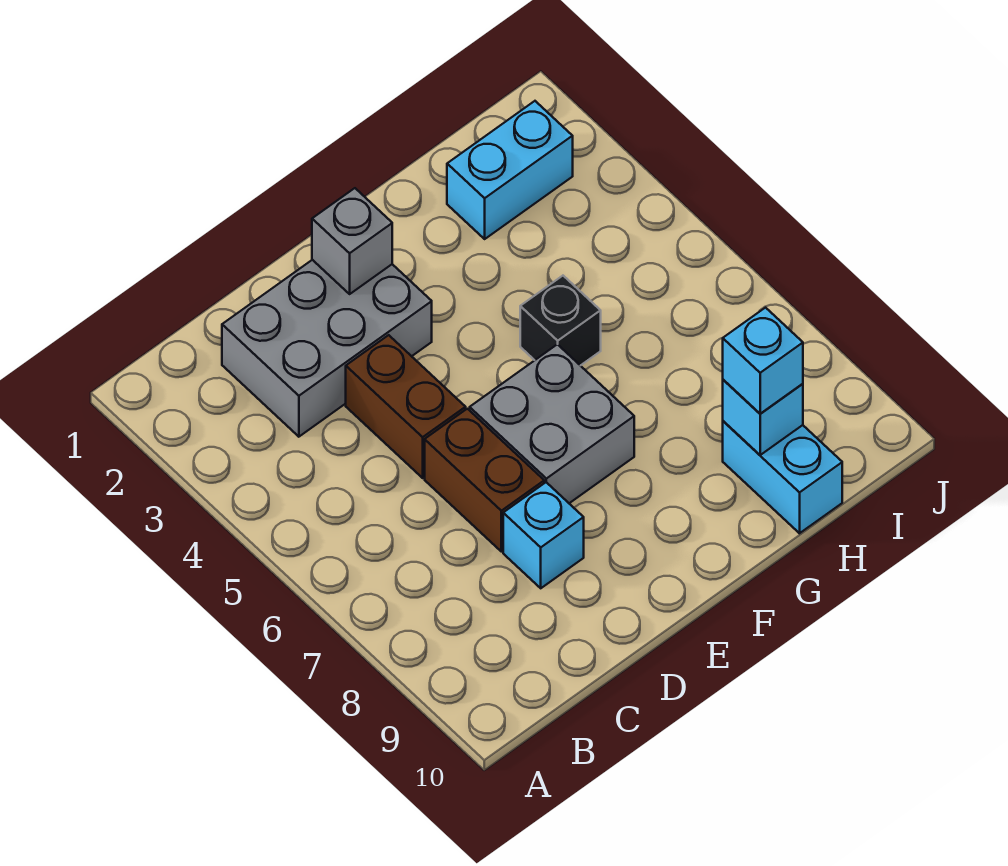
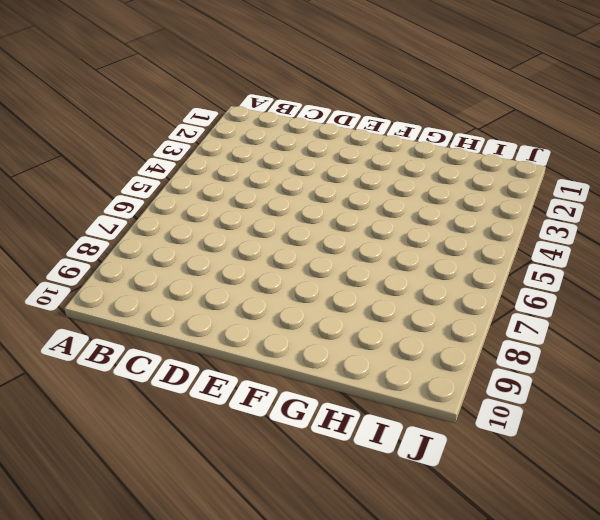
none -> grey 2x3 brick [222,260,432,437]
none -> brown 1x2 brick [346,335,466,478]

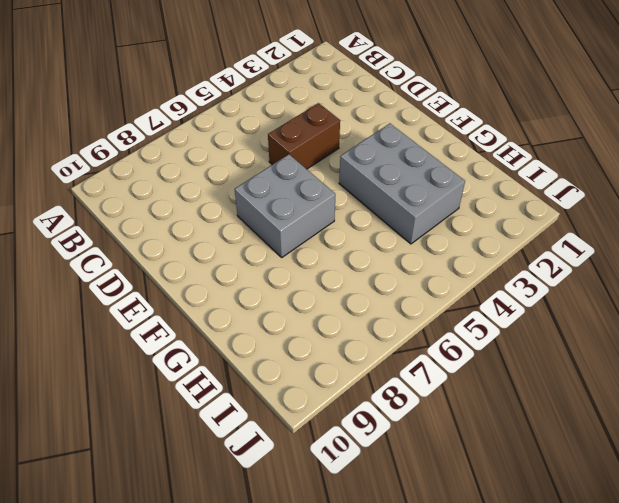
grey 2x3 brick [339,124,465,244] -> grey 2x3 brick moved to [222,260,432,437]
none -> brown 1x2 brick [425,409,544,552]
none -> cyan 1x1 brick [503,482,584,588]

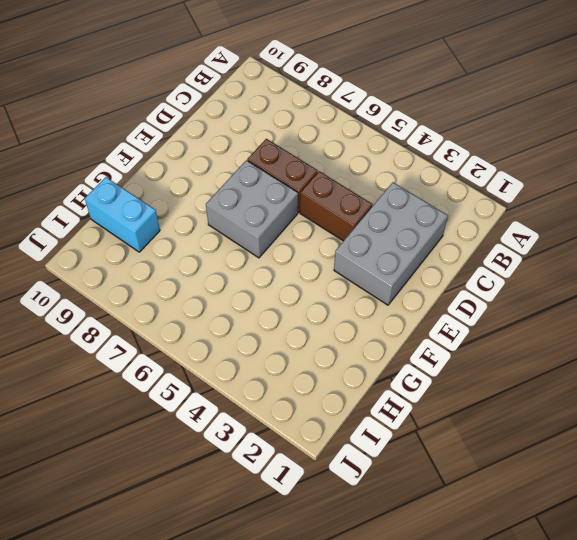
none -> cyan 1x1 brick [503,482,584,588]
none -> black 1x1 brick [520,276,601,366]

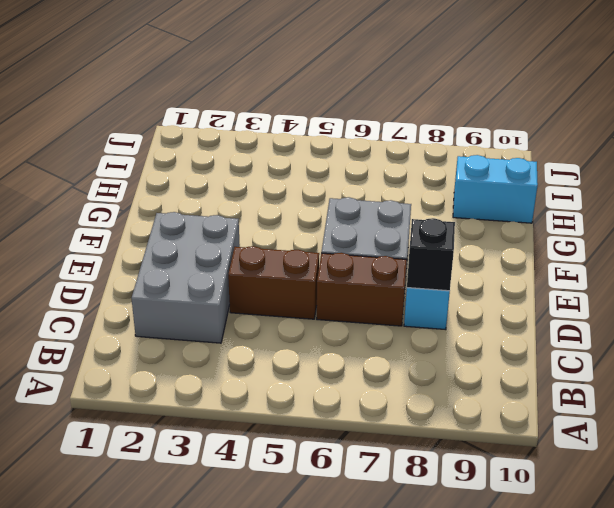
black 1x1 brick [407,218,455,291] -> black 1x1 brick moved to [520,276,601,366]
none -> cyan 1x2 brick [447,101,573,239]
none -> grey 1x1 brick [312,188,392,294]

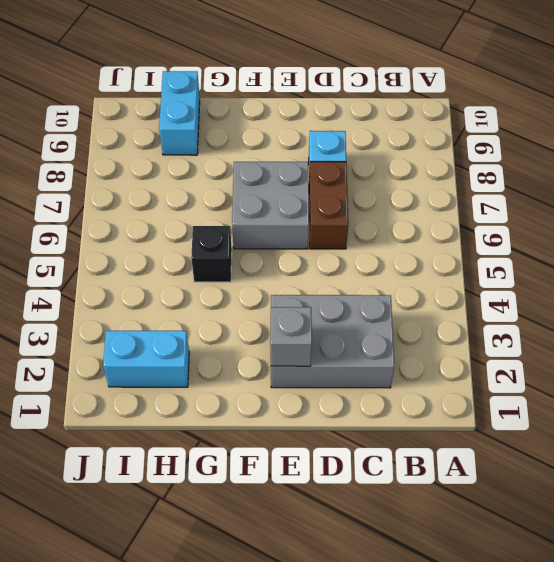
none -> brown 1x2 brick [346,335,466,478]
none -> cyan 1x1 brick [723,380,803,455]

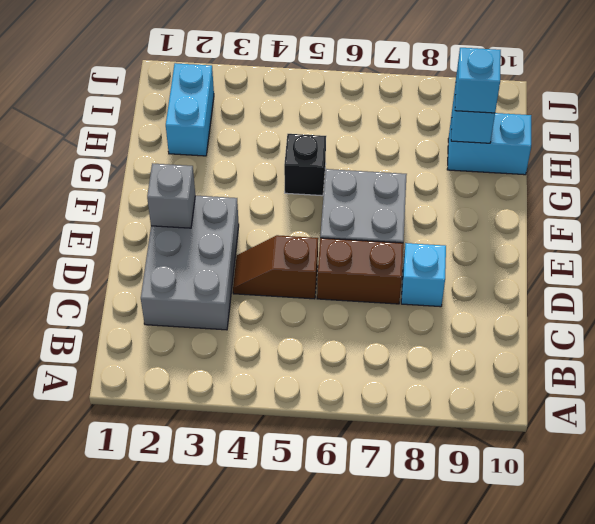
brown 1x2 slope [233,235,318,299] -> brown 1x2 brick [346,335,466,478]

